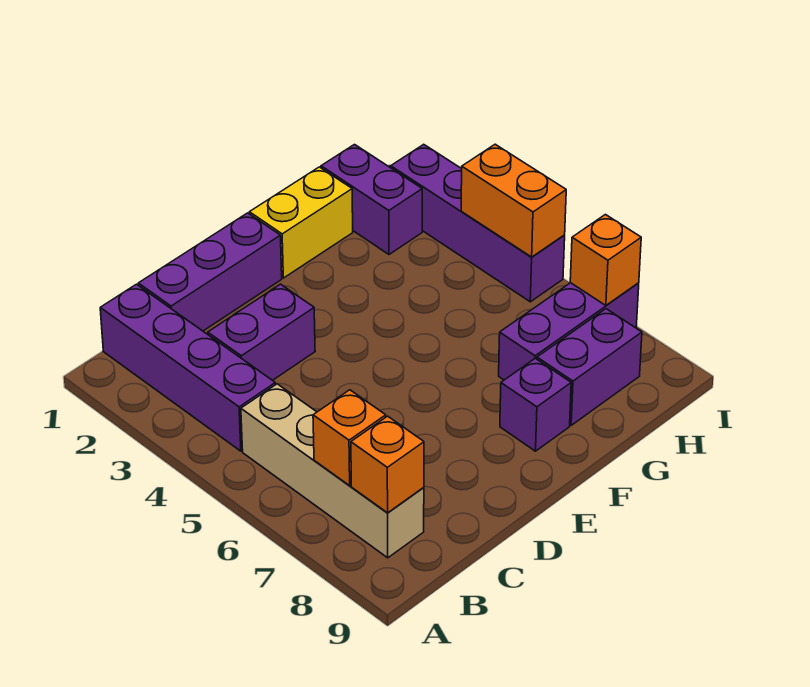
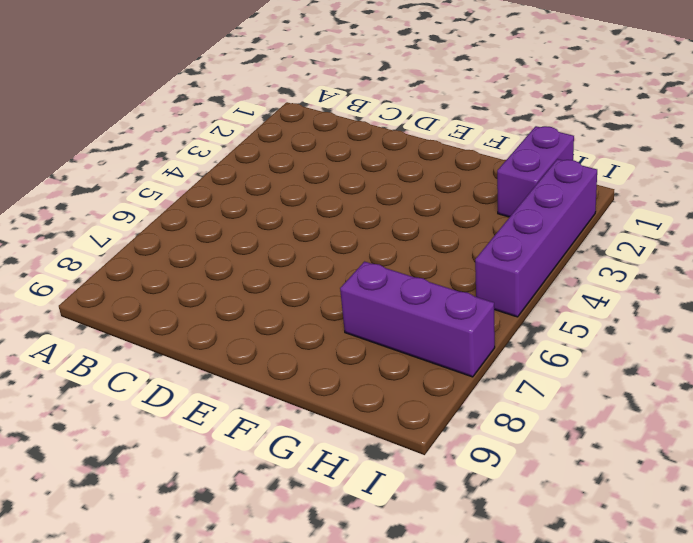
none -> purple 1x4 brick [100,284,275,451]
none -> tan 1x4 brick [241,384,424,558]
none -> purple 1x3 brick [138,213,282,331]

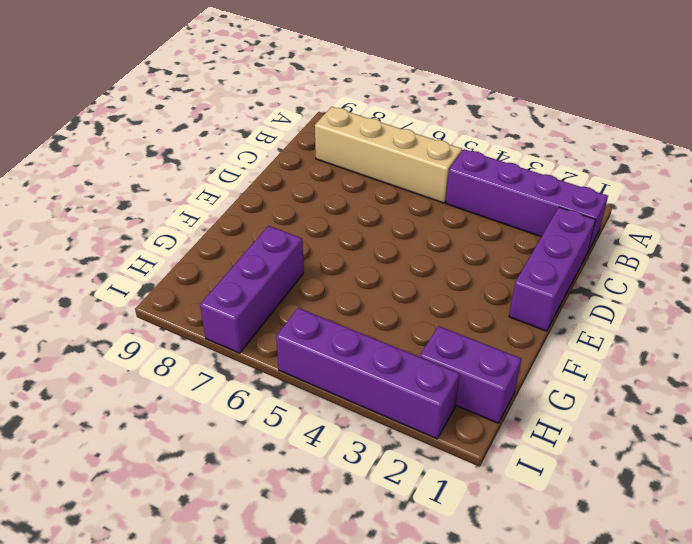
none -> purple 1x2 brick [208,284,315,380]
none -> yellow 1x2 brick [249,167,353,278]
none -> purple 1x1 brick [500,358,571,451]

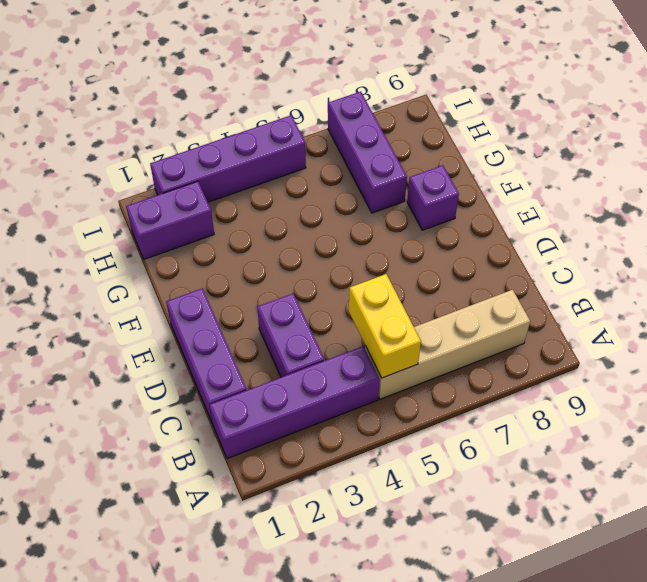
yellow 1x2 brick [349,274,421,378] -> yellow 1x2 brick moved to [249,167,353,278]
none -> purple 1x2 brick [537,309,642,425]
none -> orange 1x1 brick [313,390,386,485]
none -> orange 1x1 brick [351,416,424,513]

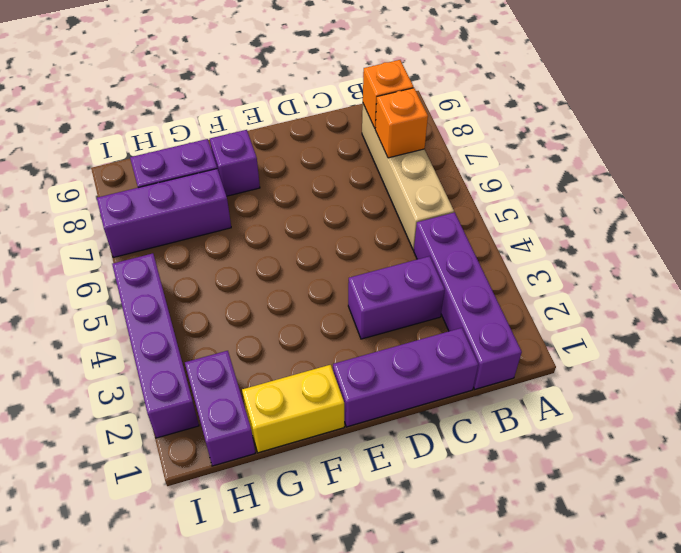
none -> orange 1x2 brick [461,144,566,257]
none -> orange 1x1 brick [570,215,641,305]

